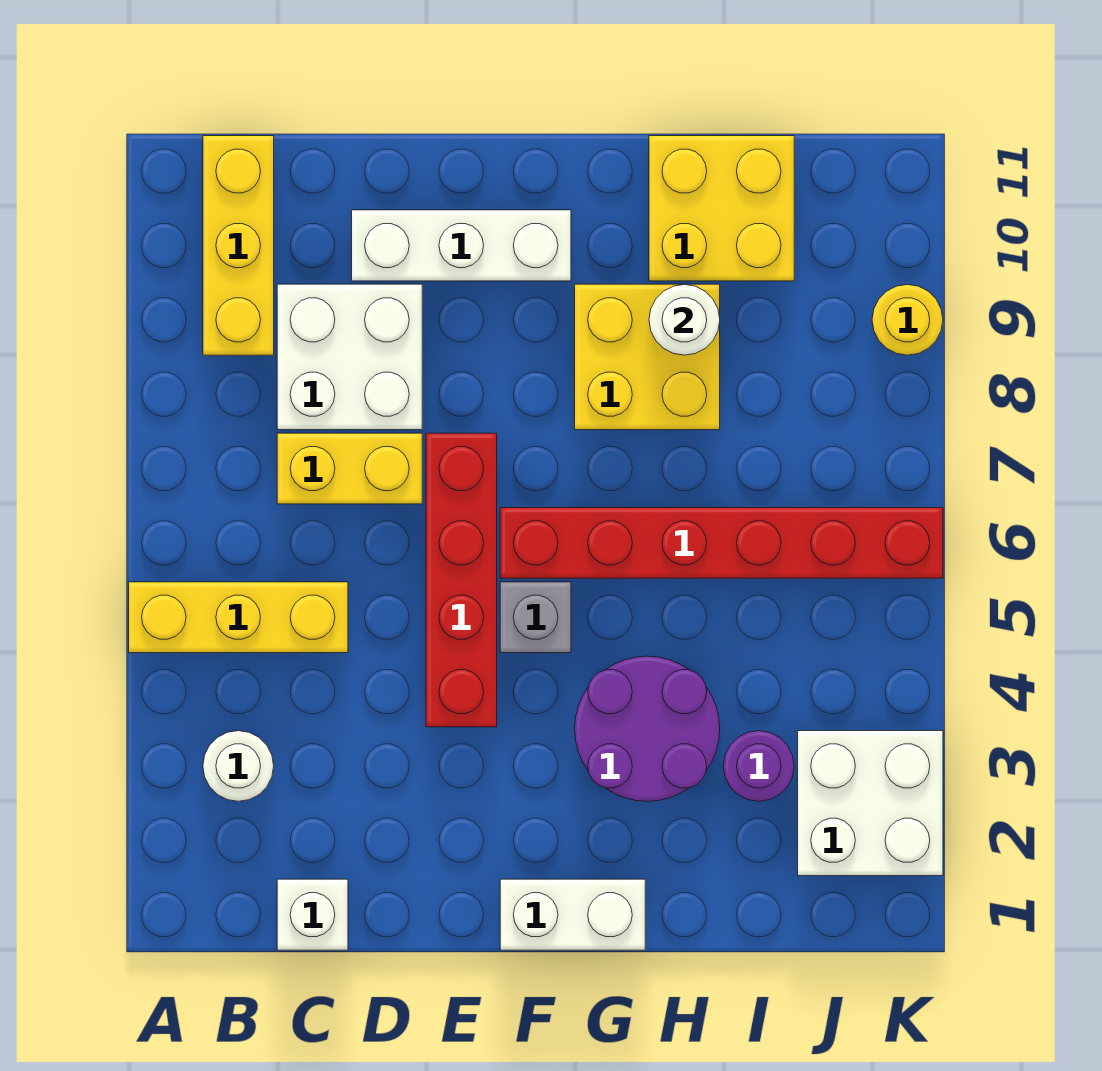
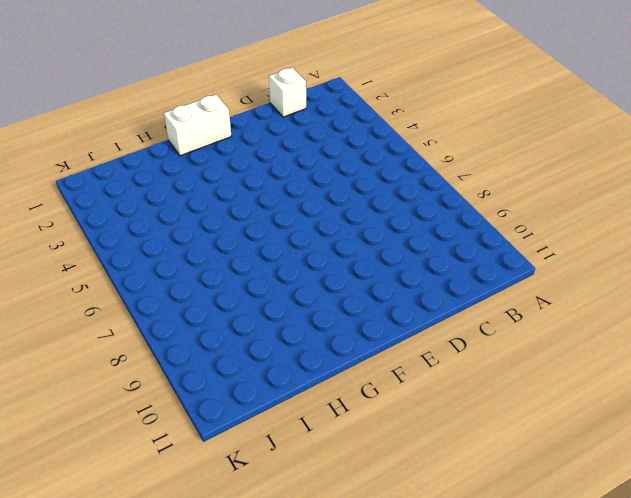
none -> yellow 1x3 brick [129,582,348,653]
none -> white 1x1 round brick [203,731,274,801]
none -> yellow 1x3 brick [203,136,274,355]

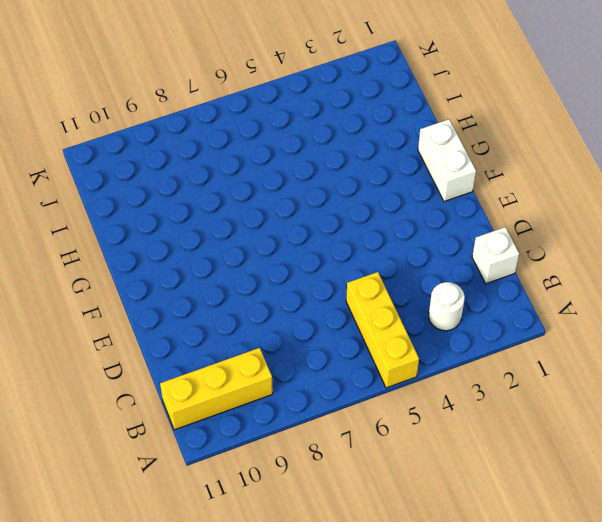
none -> yellow 1x2 brick [277,433,422,504]
none -> white 2x2 brick [277,284,422,430]
none -> white 1x3 brick [352,210,571,281]

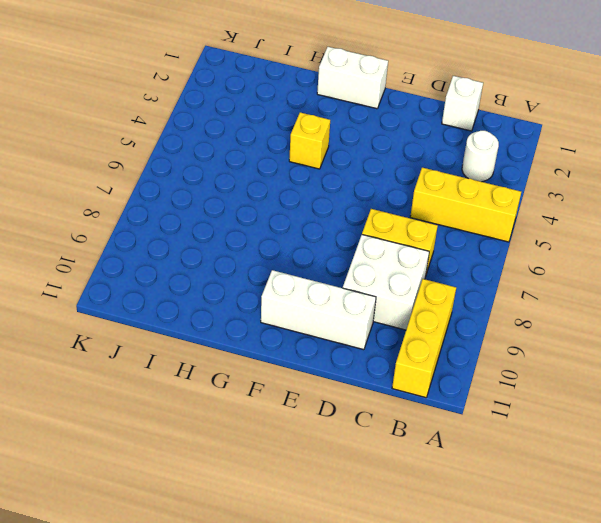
yellow 1x1 brick [289,112,330,169] -> purple 2x2 round brick [575,656,720,801]
none -> red 1x4 brick [426,433,497,727]
none -> grey 1x1 brick [500,582,571,653]
none -> red 1x6 brick [500,508,943,578]

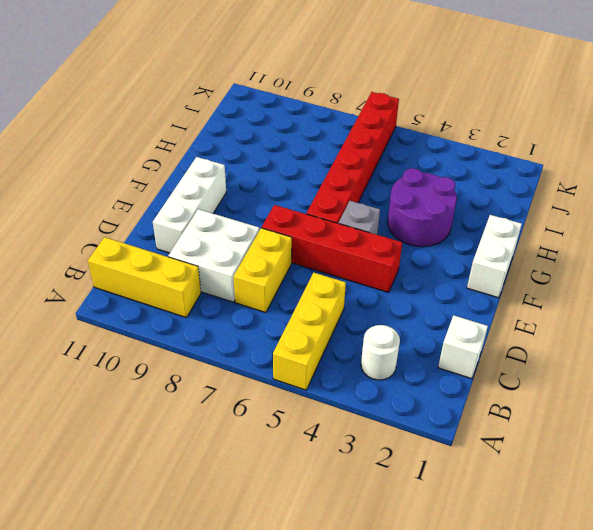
none -> yellow 2x2 brick [575,284,720,430]
none -> yellow 2x2 brick [649,136,794,281]
none -> purple 1x1 round brick [723,731,794,801]

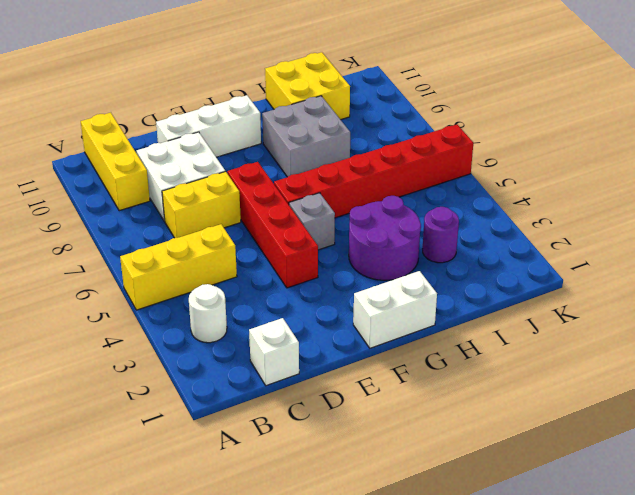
grey 2x2 brick [262,96,350,177] -> yellow 2x2 brick [575,284,720,430]
none -> white 2x2 brick [798,731,943,876]
none -> yellow 1x1 round brick [872,285,943,355]
none -> white 1x1 round brick [649,285,720,355]

